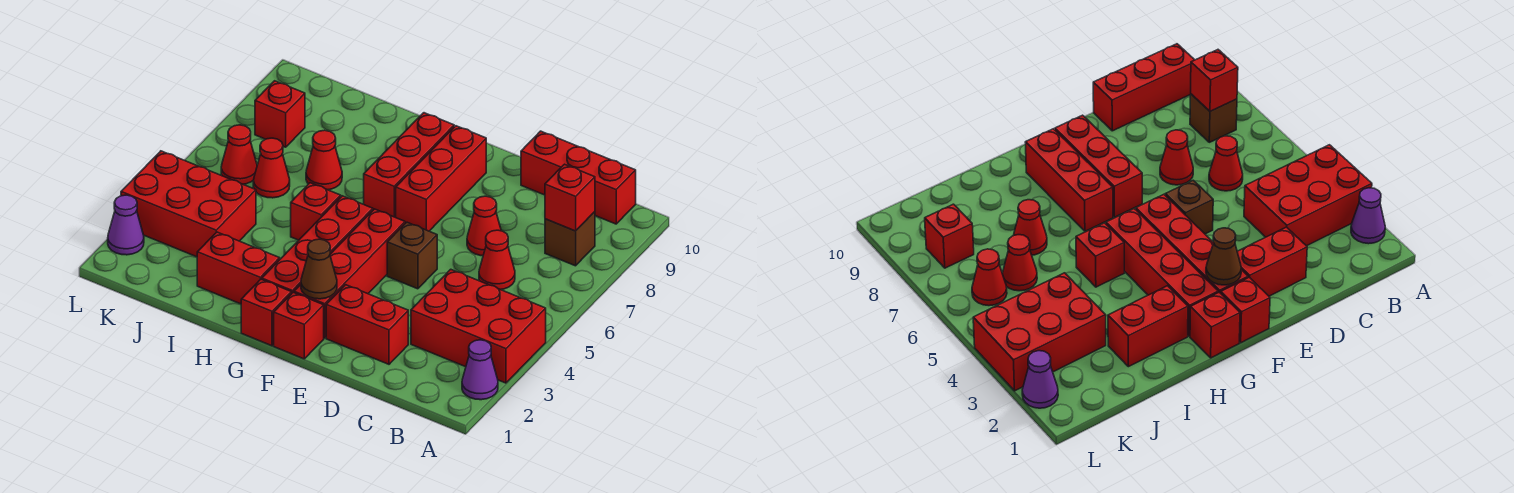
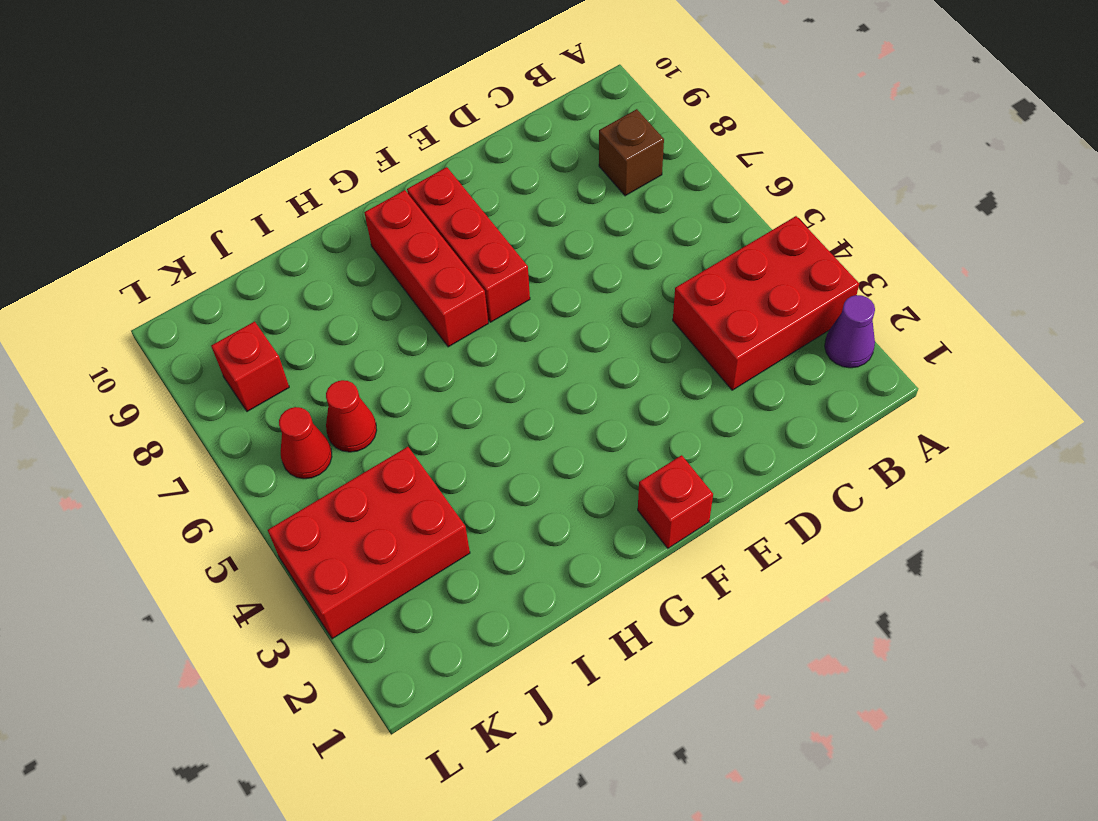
none -> red 1x3 brick [521,131,636,224]
none -> red 1x1 cone [479,230,515,290]
none -> red 1x2 brick [326,285,408,364]

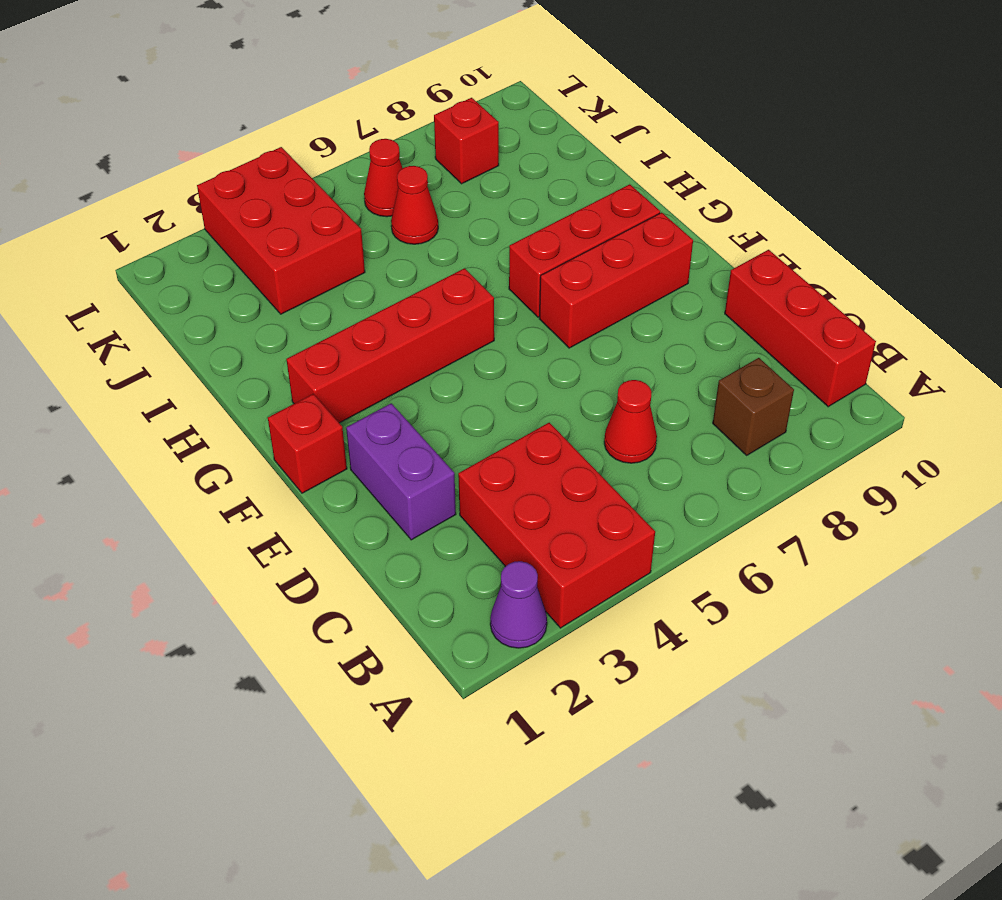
purple 1x2 brick [346,403,456,540] -> red 1x2 brick [326,285,408,364]
none -> red 1x1 cone [467,196,501,256]
none -> brown 1x1 brick [387,222,437,289]
none -> red 1x4 brick [294,209,405,338]

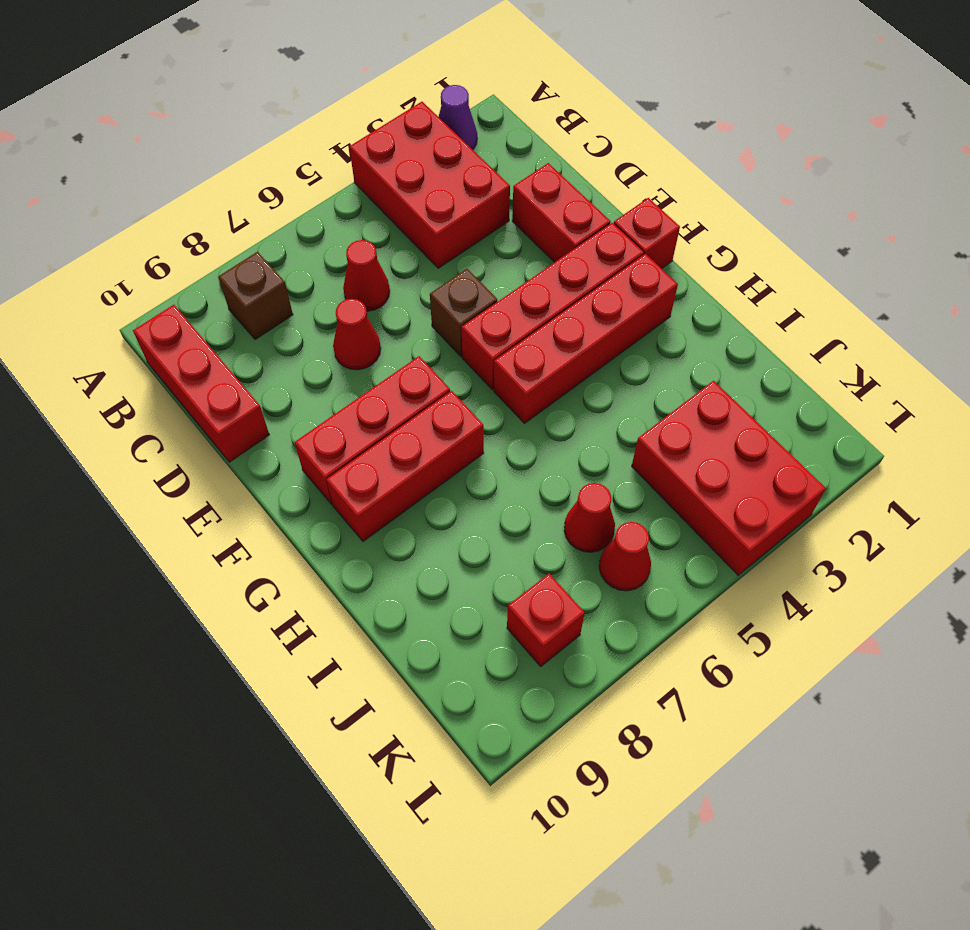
none -> red 1x1 brick [241,279,291,346]
none -> red 1x2 brick [197,232,280,304]
none -> red 1x1 brick [291,183,341,240]

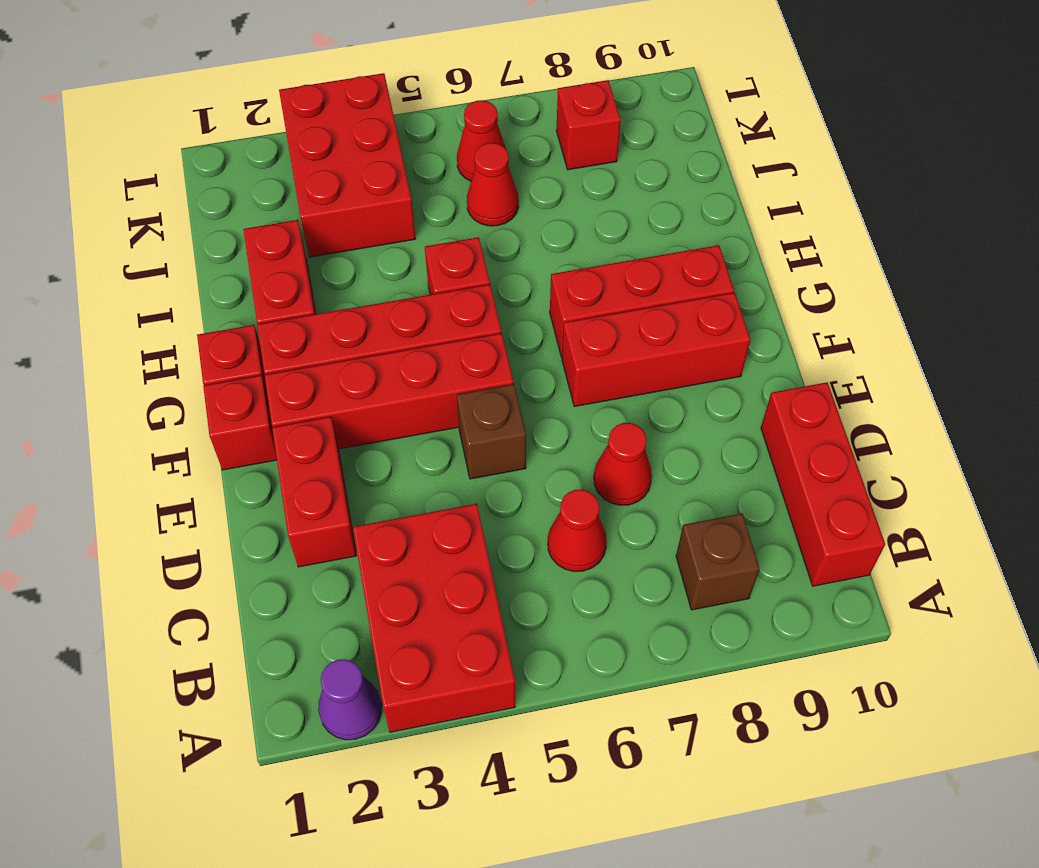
none -> red 1x1 cone [306,130,342,190]
none -> purple 1x1 cone [108,195,144,255]
none -> red 1x1 brick [545,164,595,231]

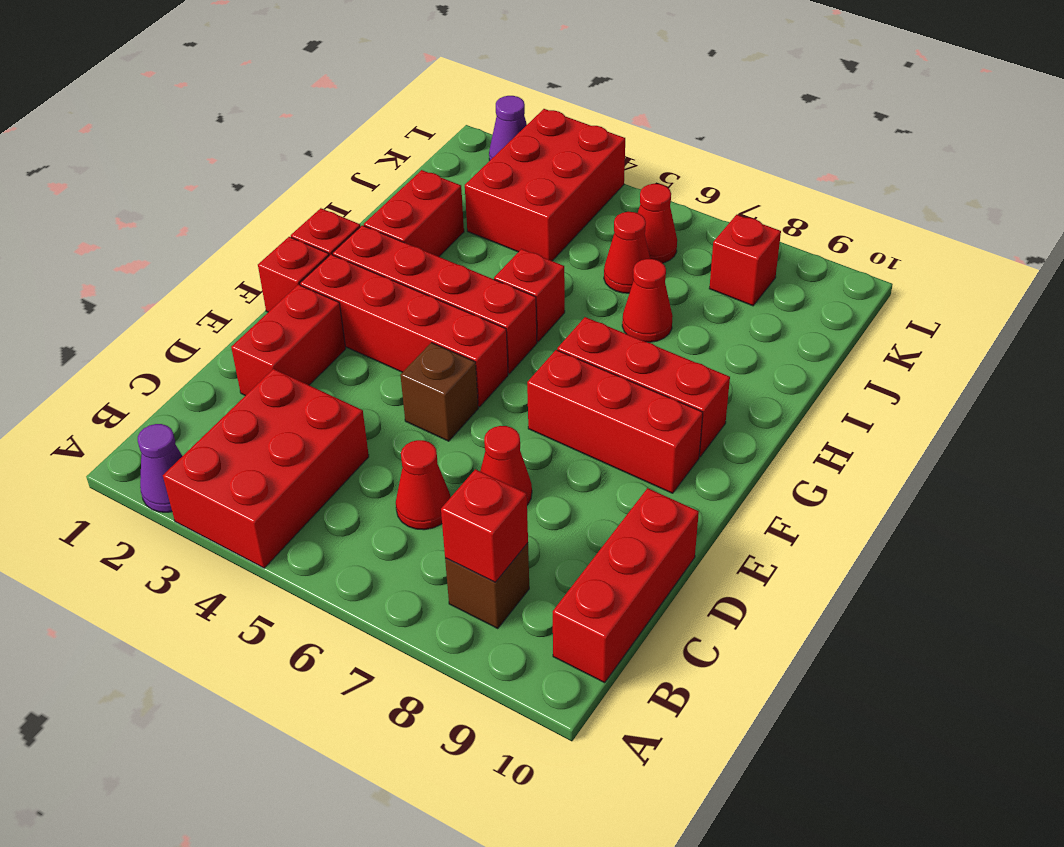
none -> brown 1x1 cone [301,239,337,299]

